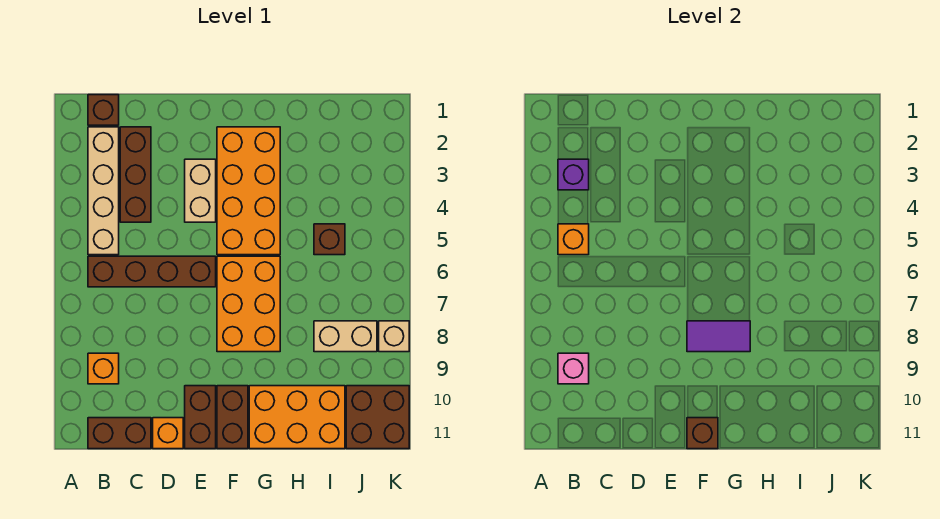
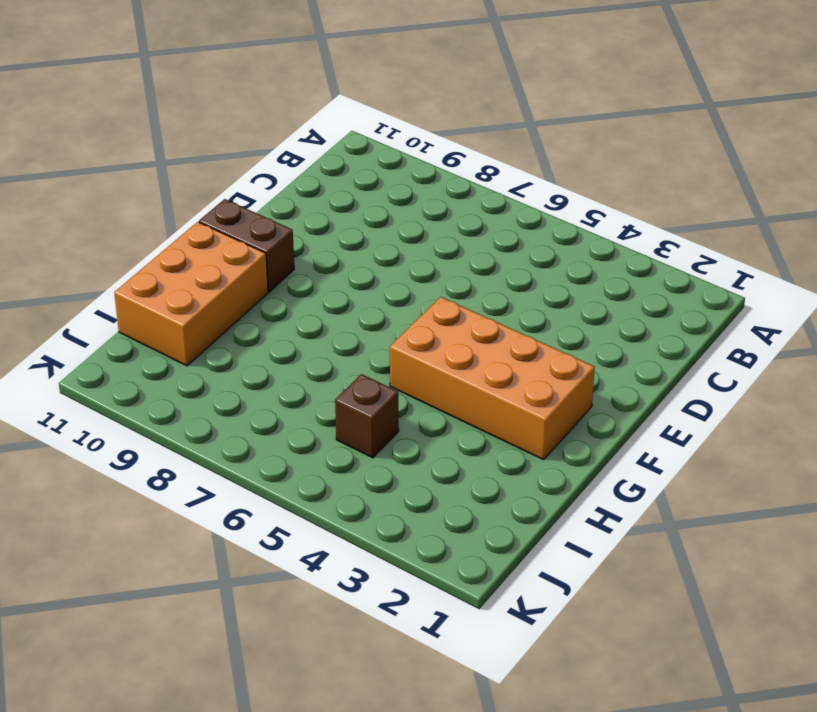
none -> brown 1x1 brick [88,95,119,125]
none -> tan 1x4 brick [88,127,119,255]
none -> brown 1x4 brick [88,256,216,287]

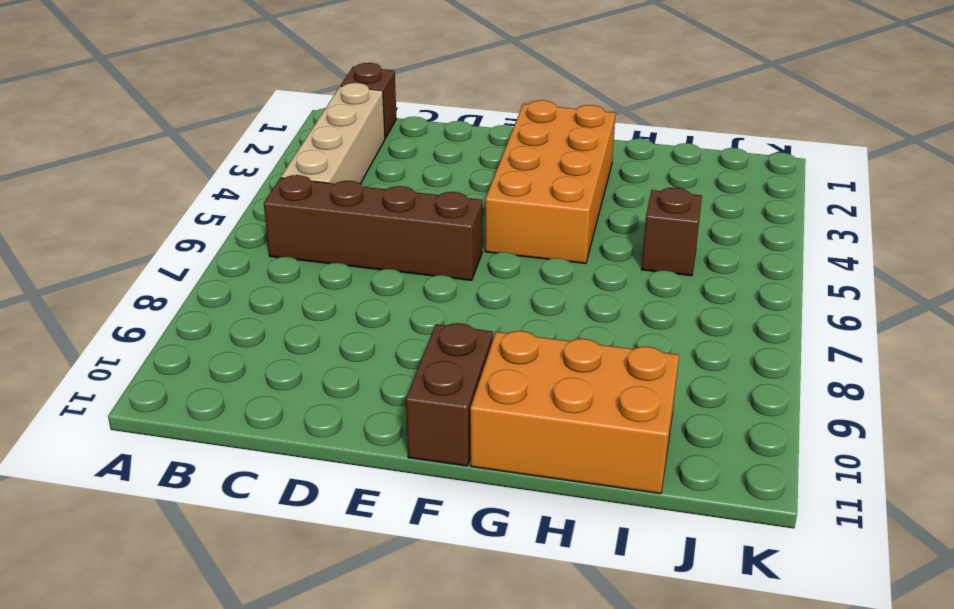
none -> orange 1x1 brick [88,353,119,384]
none -> brown 1x2 brick [88,418,151,449]
none -> brown 1x3 brick [120,127,151,222]

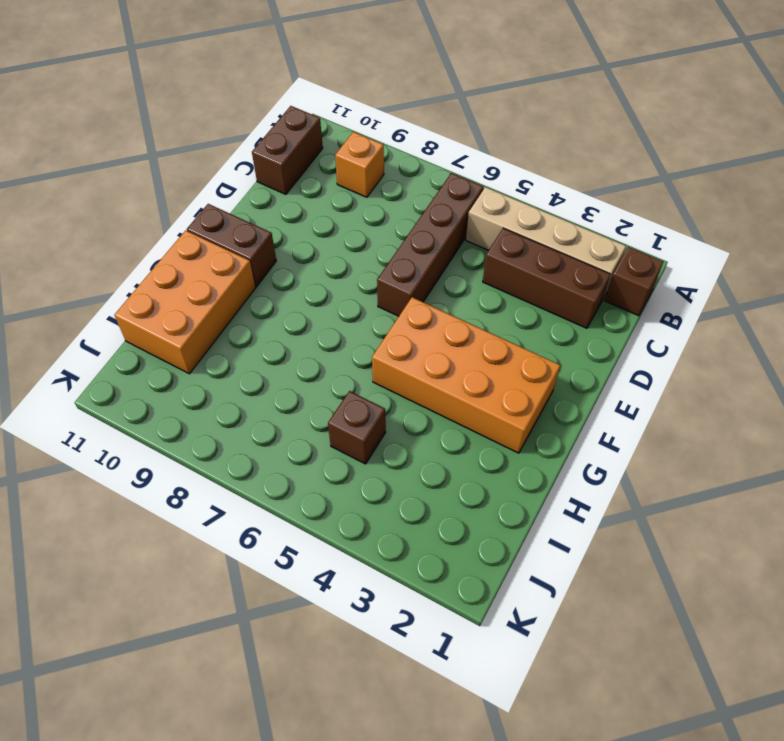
none -> orange 1x1 brick [153,418,183,449]
none -> tan 1x2 brick [185,159,216,222]
none -> brown 1x2 brick [185,386,216,449]

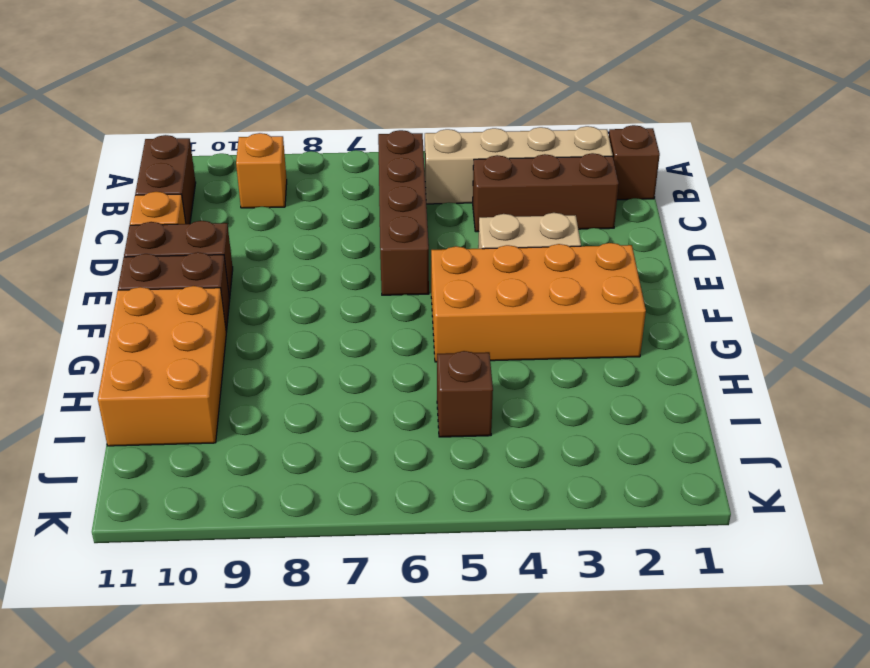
none -> orange 2x3 brick [217,256,280,352]
none -> tan 1x2 brick [314,321,377,352]
none -> brown 2x2 brick [346,386,409,449]

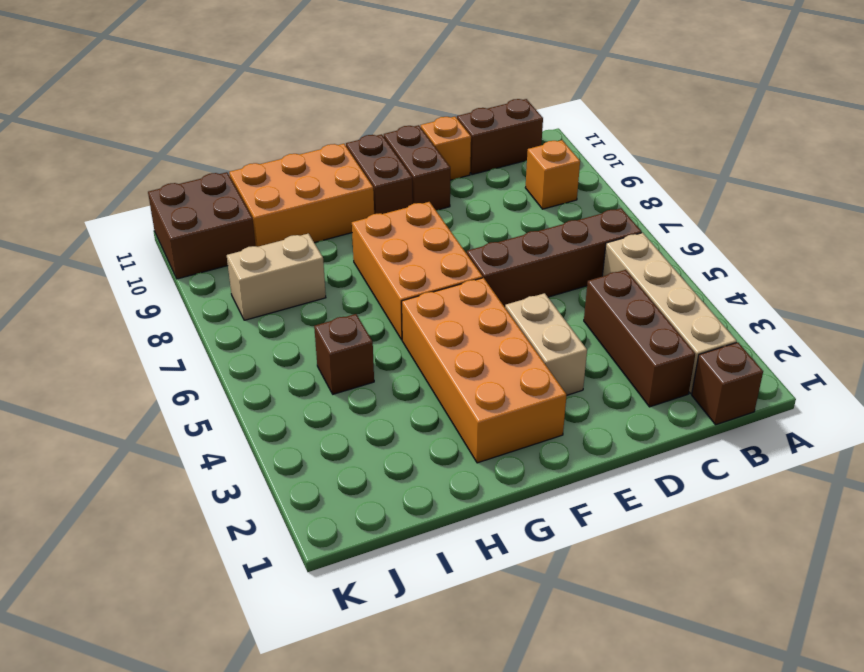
none -> tan 1x1 brick [379,321,409,352]
none -> purple 1x1 brick [558,159,589,190]
none -> orange 1x1 brick [558,224,589,255]

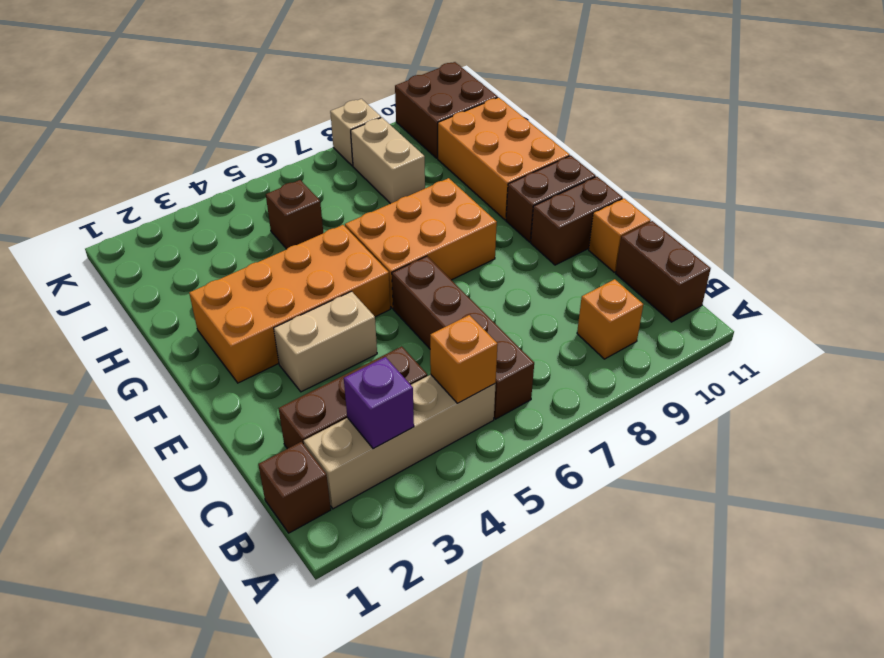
none -> pink 1x1 brick [558,353,589,384]
none -> purple 1x2 tile [687,321,750,352]
none -> brown 1x1 brick [687,418,718,449]

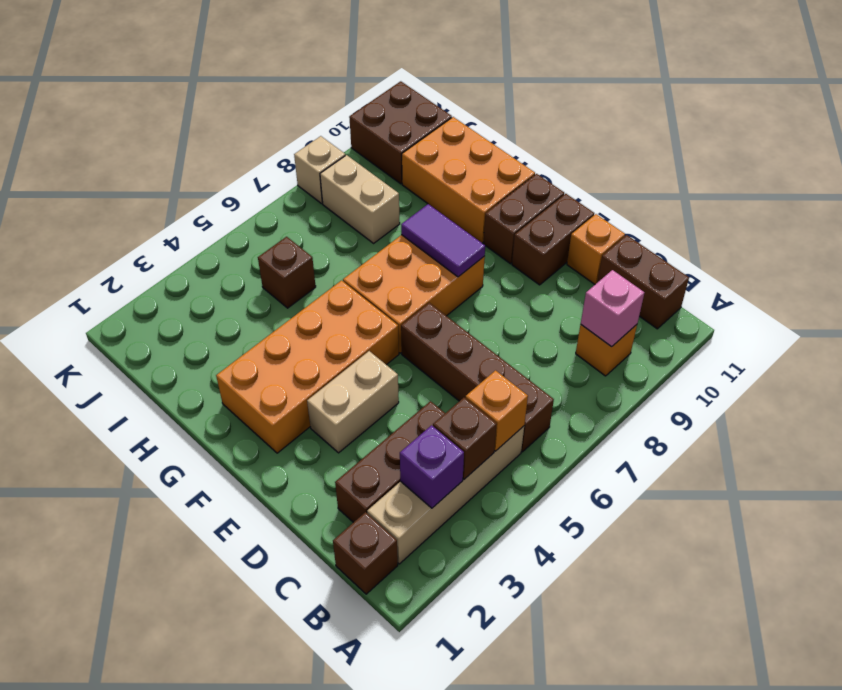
brown 1x1 brick [433,398,497,479] -> brown 1x1 brick moved to [687,418,718,449]

